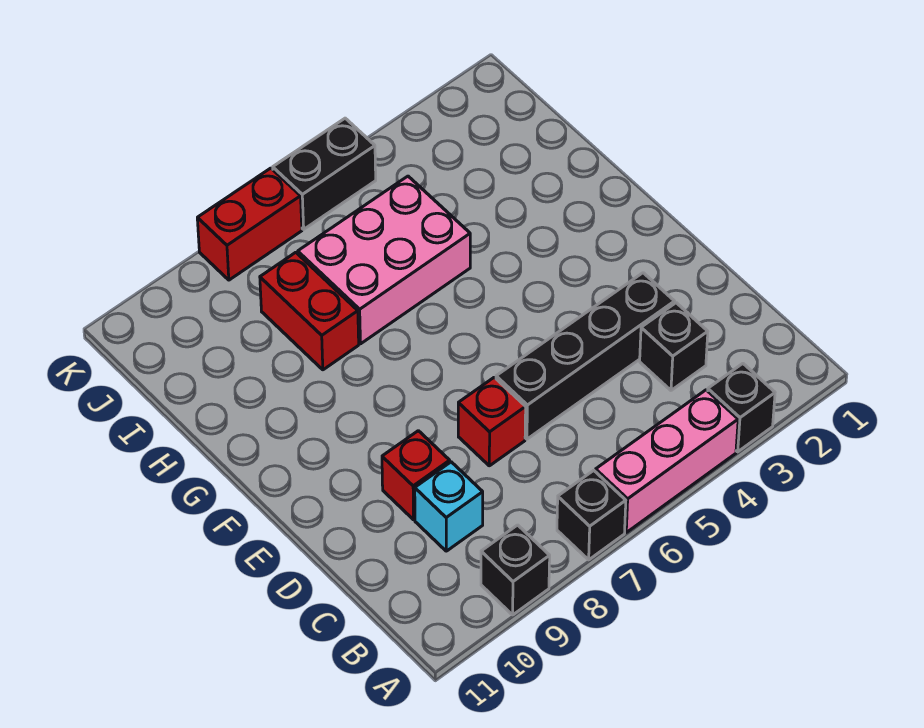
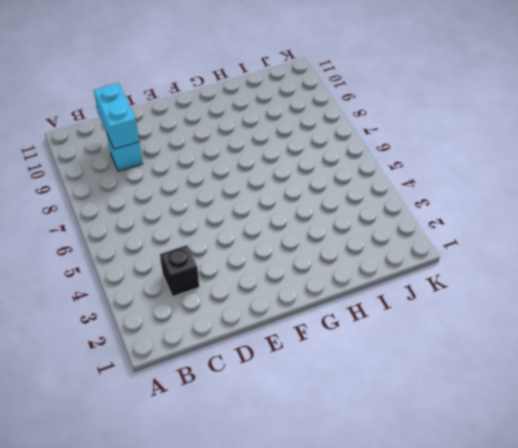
cyan 1x2 brick [94,83,139,149] -> none
none -> black 1x1 brick [708,364,775,452]
none -> pink 1x3 brick [596,390,738,532]
none -> black 1x1 brick [557,470,626,560]

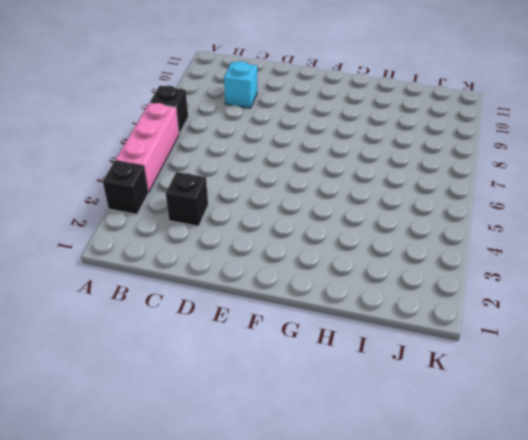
none -> black 1x1 brick [481,525,550,615]
none -> black 1x4 brick [496,273,675,439]
none -> red 1x1 brick [458,377,526,466]

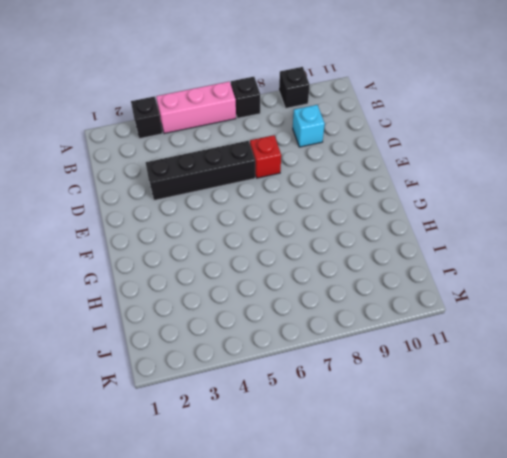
none -> black 1x1 brick [640,303,708,390]
none -> red 1x1 brick [382,431,450,520]
none -> pink 2x3 brick [298,176,470,344]

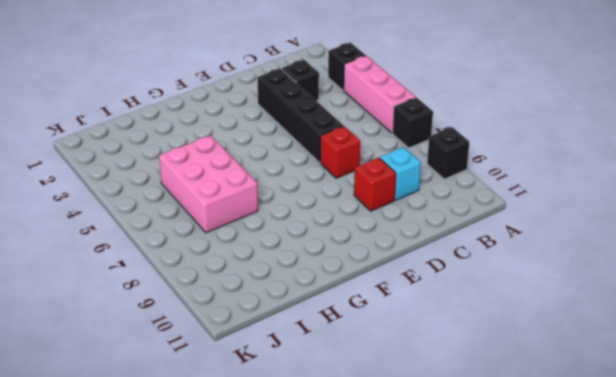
none -> red 1x2 brick [260,252,359,370]
none -> black 1x2 brick [273,118,376,229]
none -> red 1x2 brick [197,168,302,280]

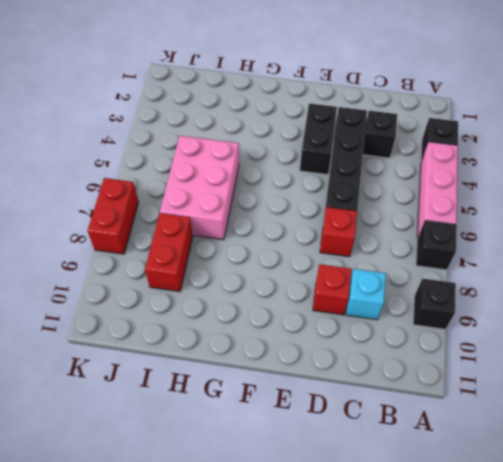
black 1x2 brick [300,103,337,175] -> black 1x2 brick moved to [273,118,376,229]
red 1x2 brick [145,213,193,292] -> red 1x2 brick turned to [260,252,359,370]

